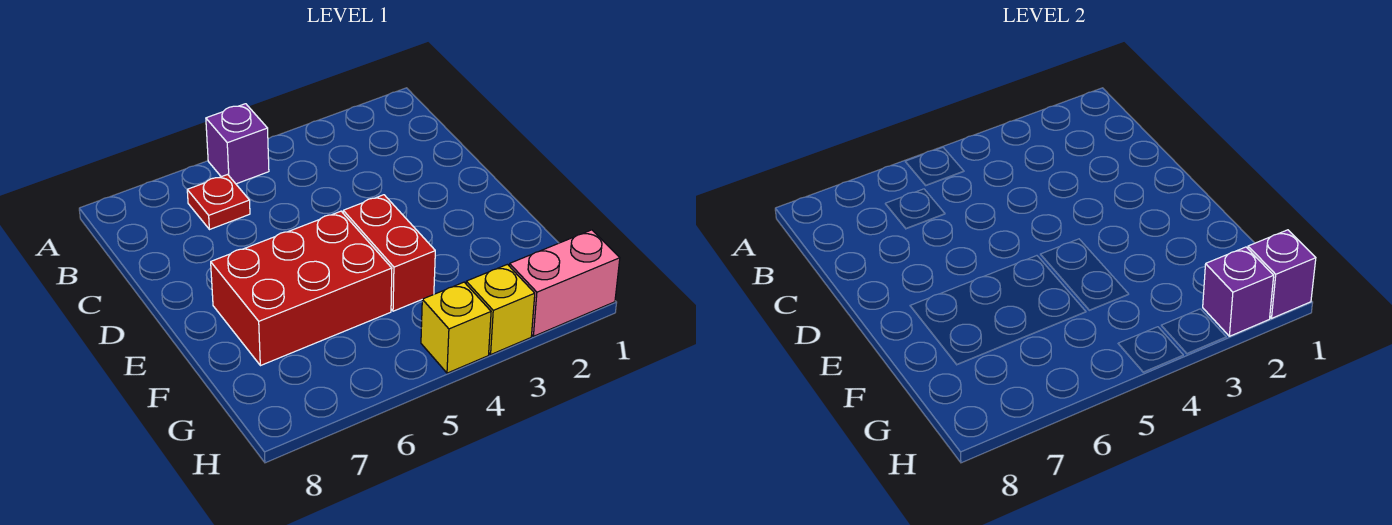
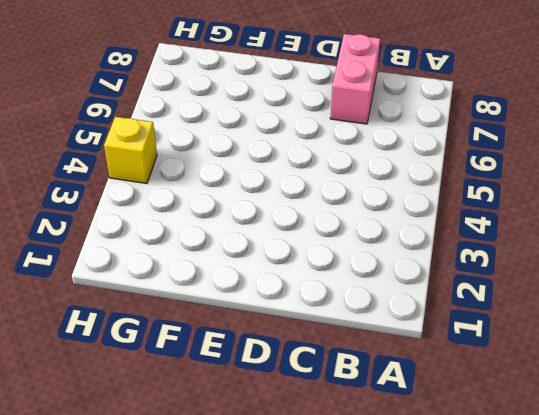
pink 1x2 brick [330,34,380,124] -> pink 1x2 brick moved to [509,230,620,336]
none -> purple 1x1 brick [206,104,269,184]
none -> red 1x1 plate [187,175,250,230]

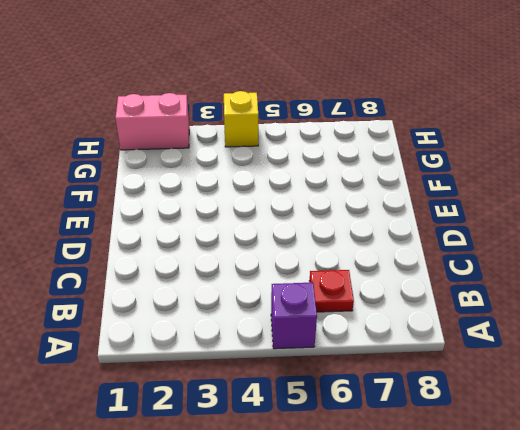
none -> red 1x2 brick [343,195,435,311]
none -> red 2x3 brick [211,211,392,366]

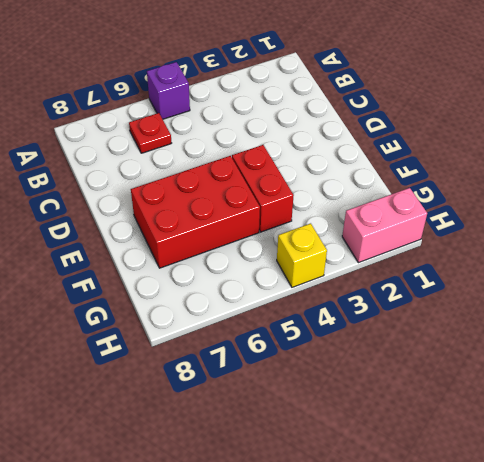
none -> yellow 1x1 brick [466,264,535,354]
none -> purple 1x1 brick [1248,230,1316,318]

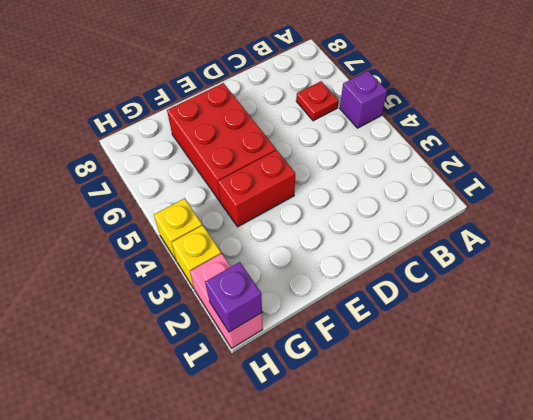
none -> purple 1x1 brick [1203,247,1274,336]

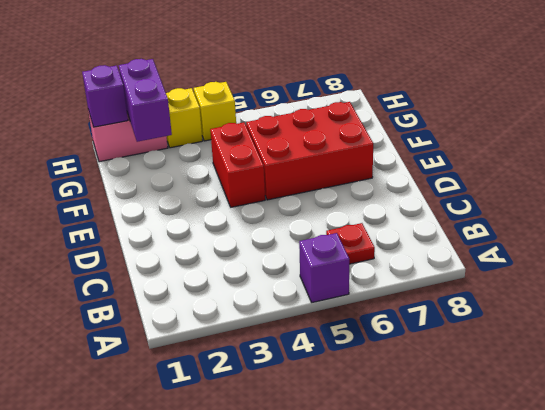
purple 1x2 brick [119,59,172,142] -> purple 1x1 brick [1203,247,1274,336]

